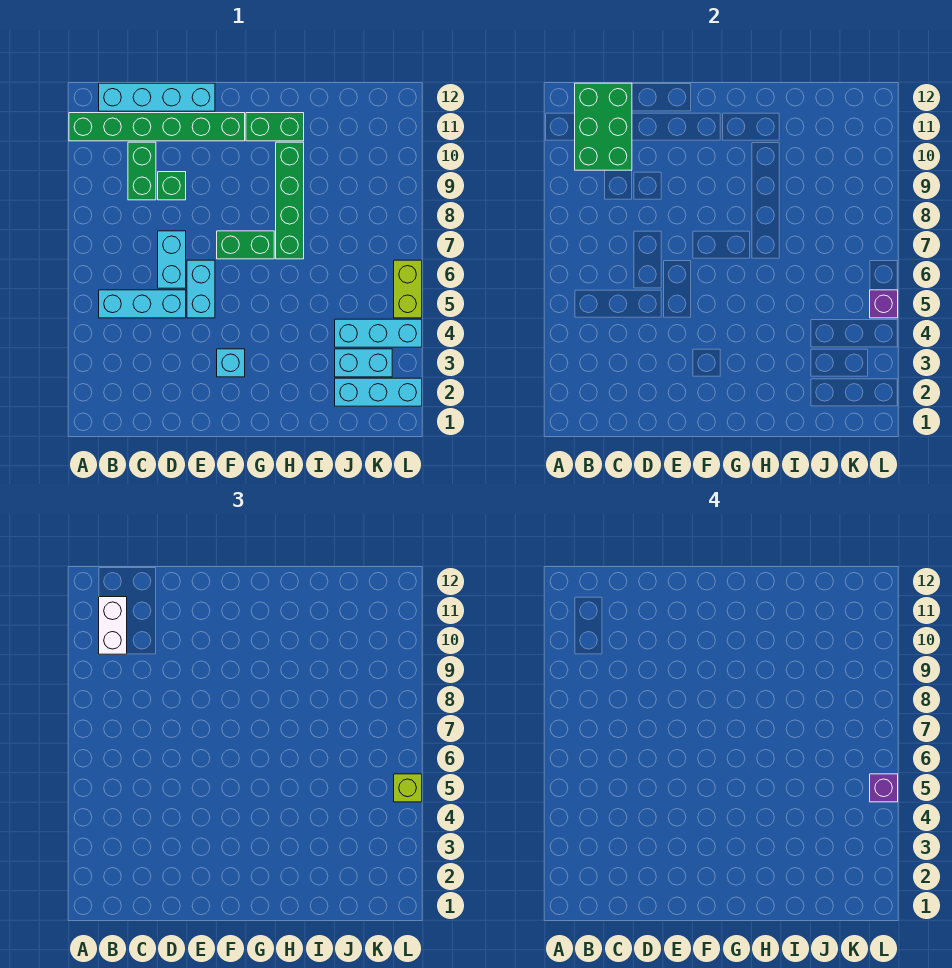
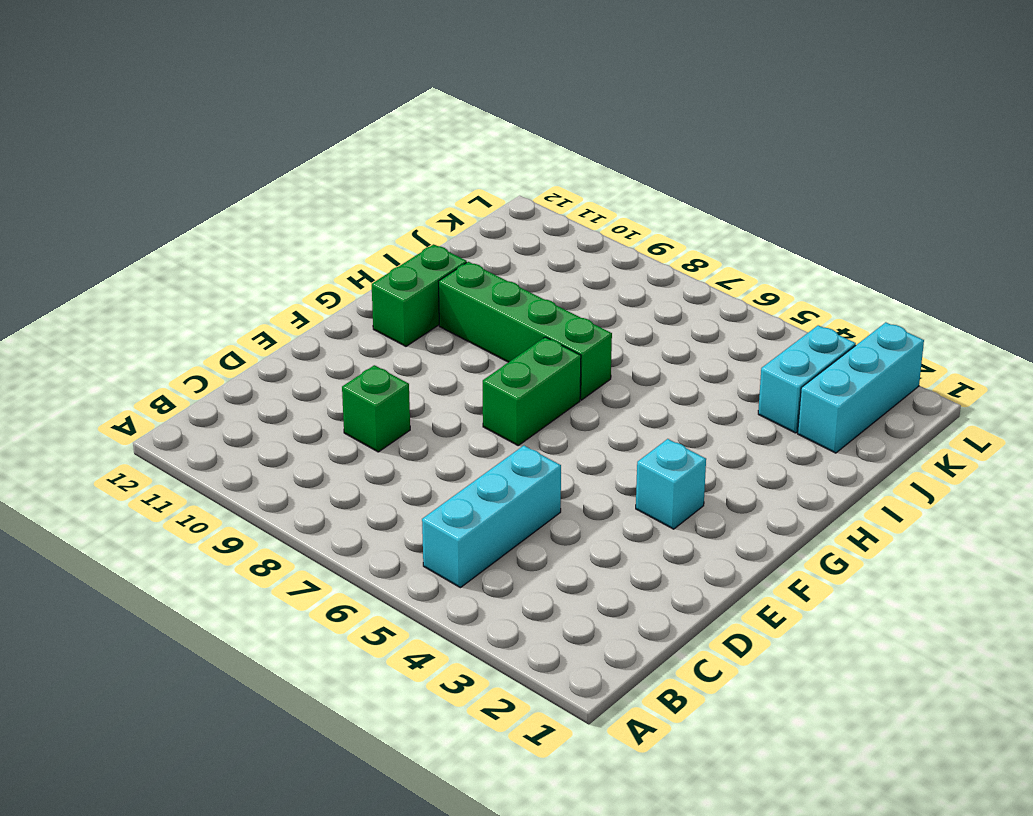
none -> green 1x6 brick [69,113,245,141]
none -> cyan 1x4 brick [99,83,215,111]
none -> green 1x2 brick [128,142,156,200]

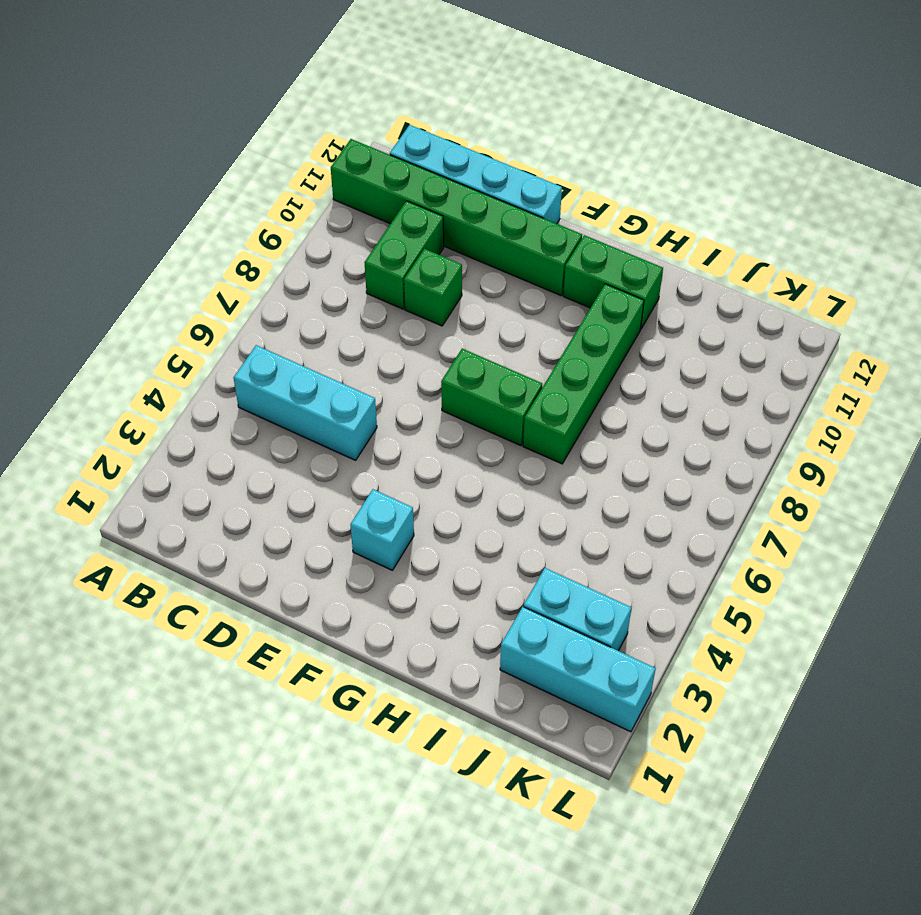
none -> cyan 1x2 brick [158,231,186,288]
none -> cyan 1x2 brick [187,260,215,318]
none -> cyan 1x3 brick [335,319,422,347]

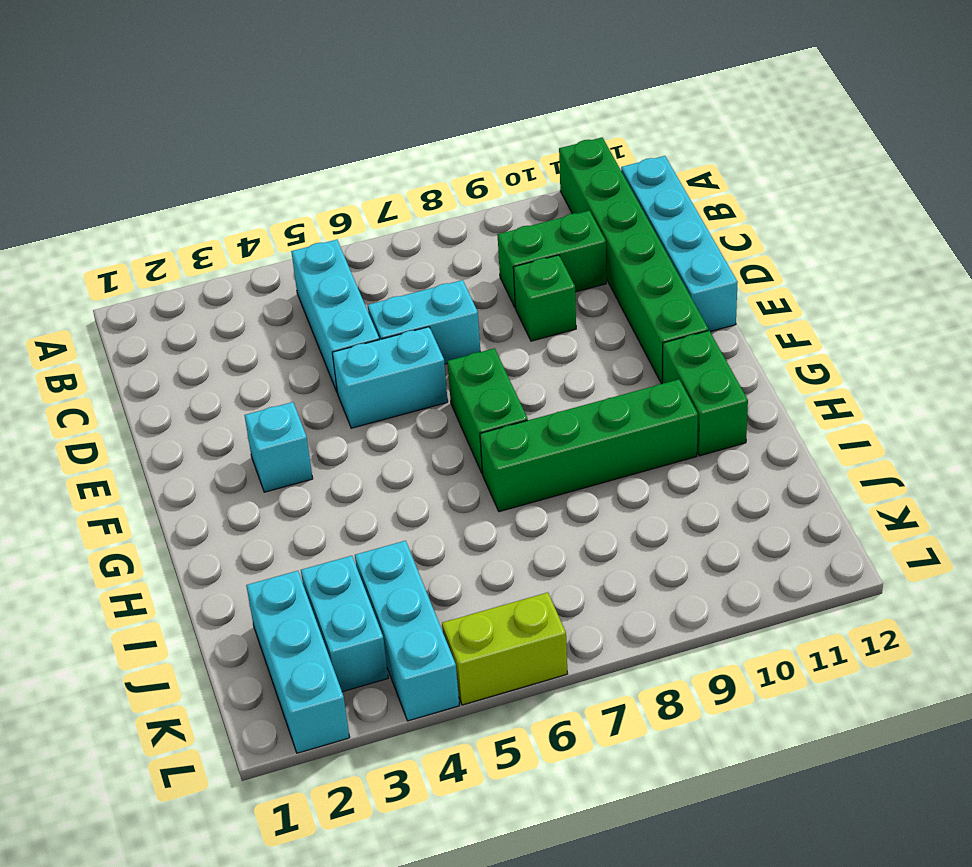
none -> green 2x3 brick [575,83,632,170]
none -> purple 1x1 brick [870,290,898,318]
none -> white 1x2 brick [99,597,127,654]

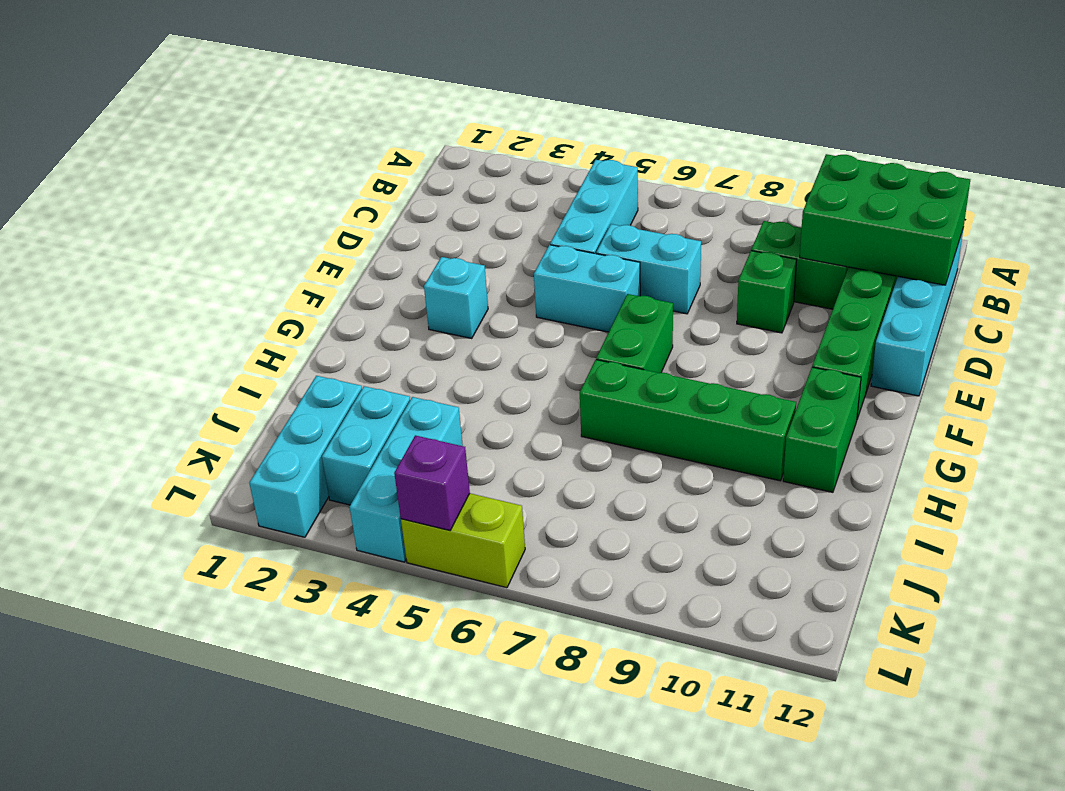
none -> white 1x2 brick [99,597,127,654]
none -> lime 1x1 brick [394,774,422,802]
none -> purple 1x1 brick [870,774,898,802]

